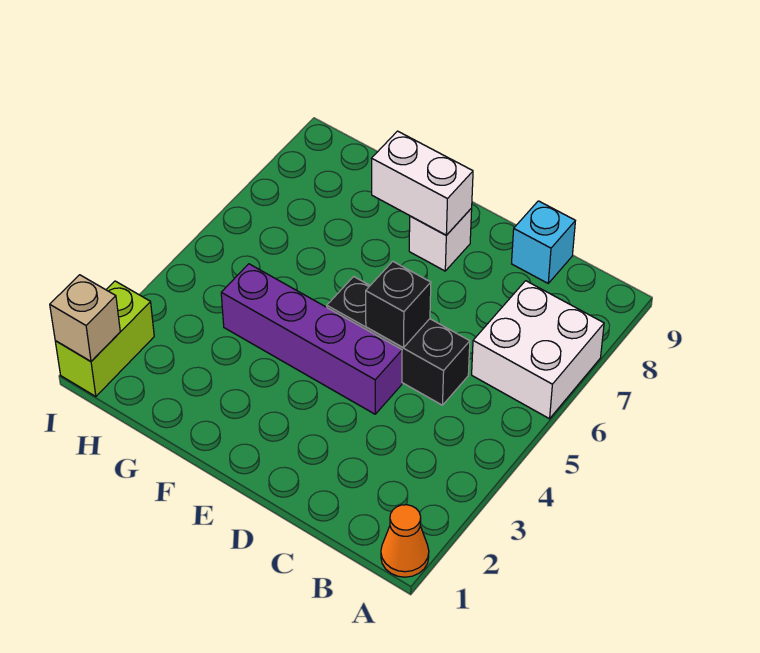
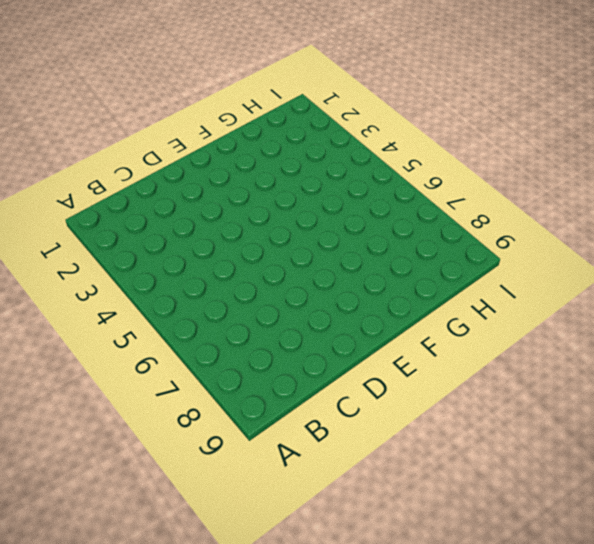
none -> orange 1x1 cone [381,505,429,577]
none -> white 2x2 brick [472,281,604,419]

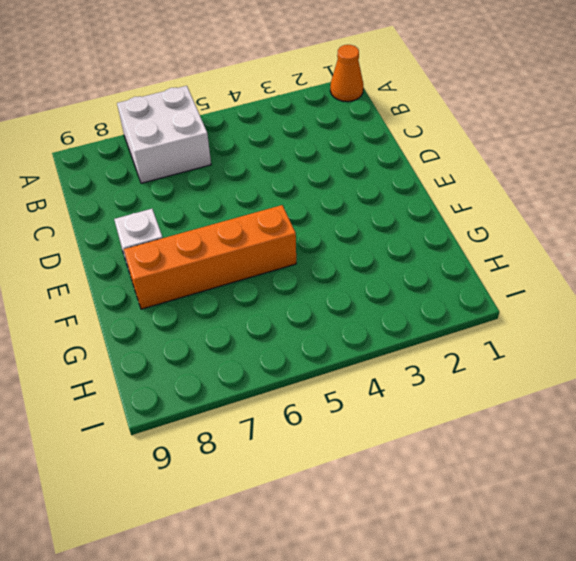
orange 1x4 brick [124,205,296,309] -> none
none -> black 1x3 brick [327,277,470,405]
none -> cyan 1x1 brick [512,201,575,283]

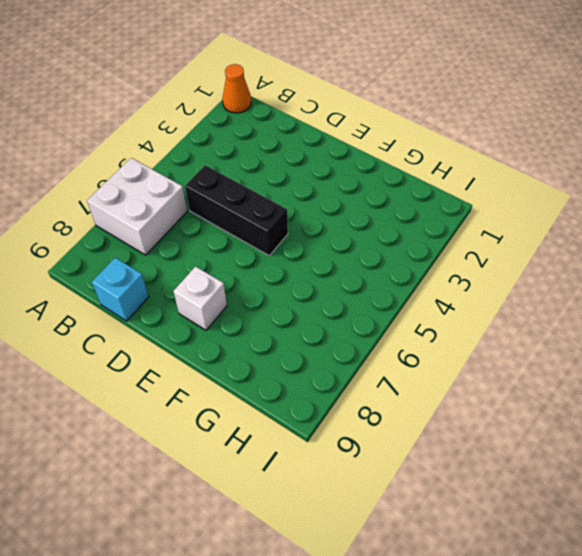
none -> purple 1x4 brick [221,264,402,414]
none -> lime 1x2 brick [55,281,154,397]

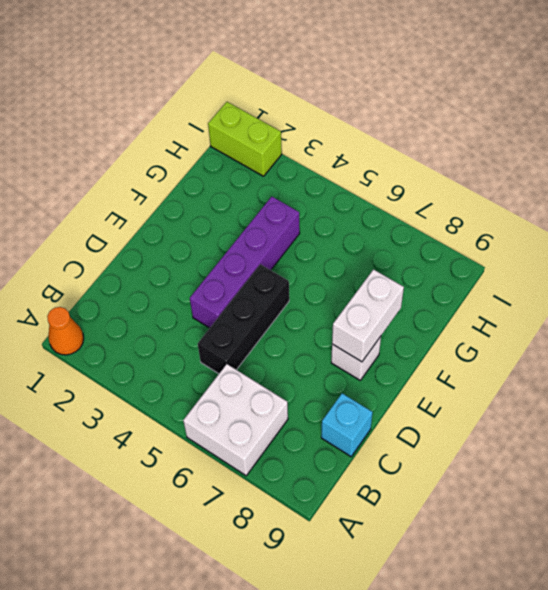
none -> black 1x1 brick [366,261,431,348]
none -> tan 1x1 brick [50,275,120,361]

